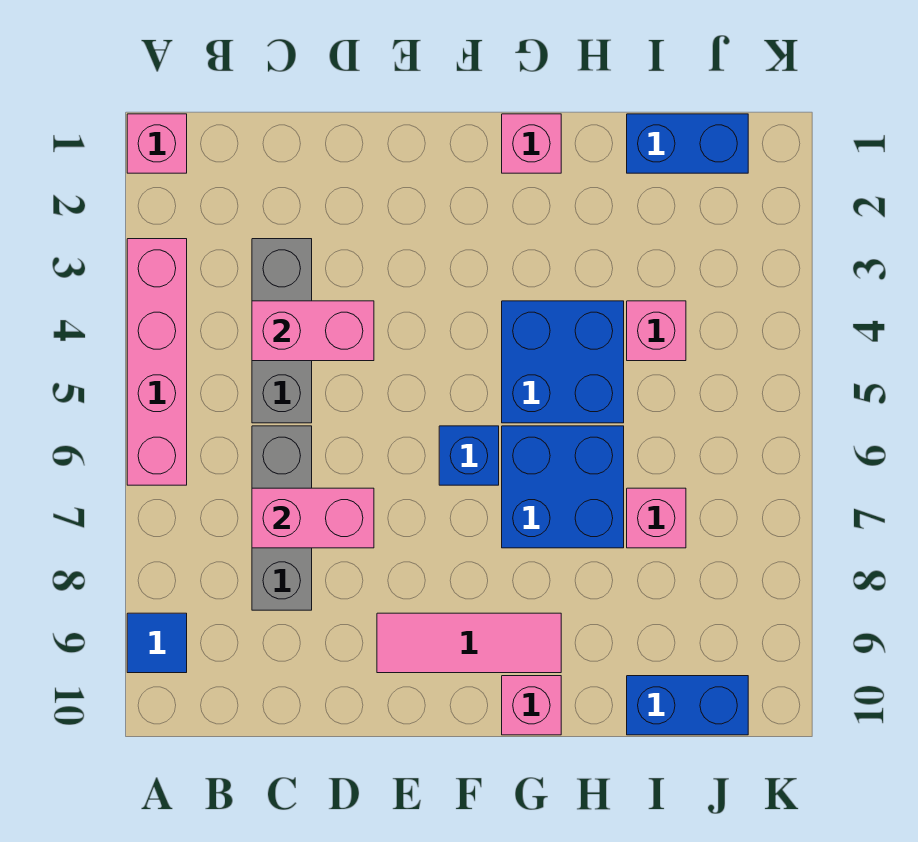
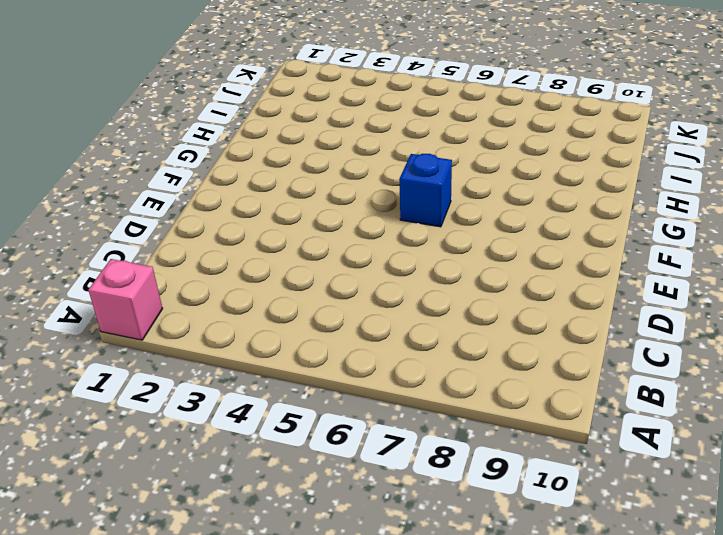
none -> pink 1x4 brick [127,239,187,485]
none -> blue 1x1 tile [127,613,187,673]
none -> grey 1x3 brick [252,239,312,423]

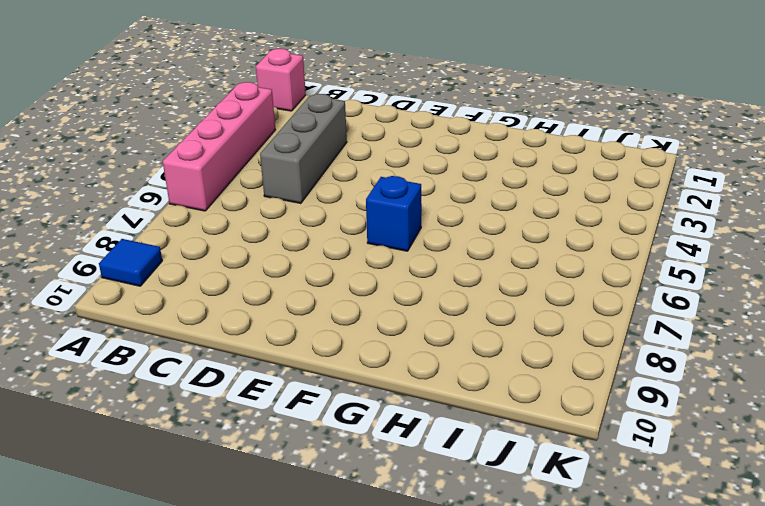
none -> grey 1x3 brick [252,426,312,610]
none -> pink 1x3 tile [377,613,561,673]
none -> pink 1x1 brick [502,114,561,173]

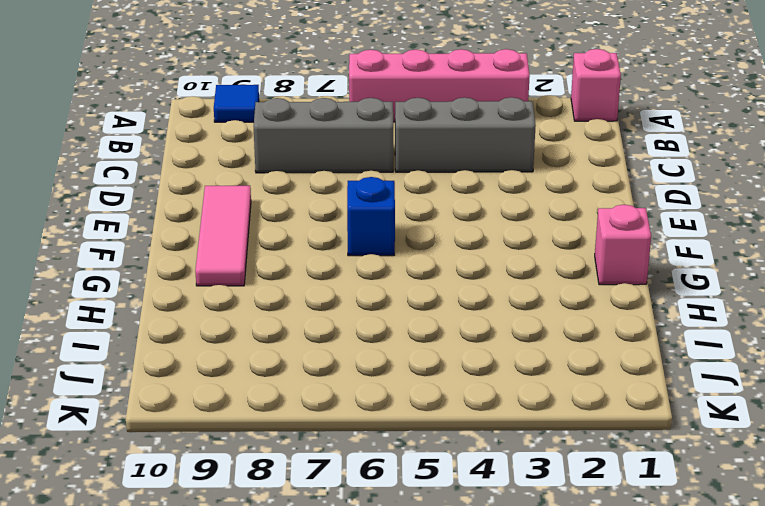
none -> blue 2x2 brick [502,301,624,423]
none -> blue 2x2 brick [502,426,624,548]
none -> pink 1x1 brick [502,676,561,735]

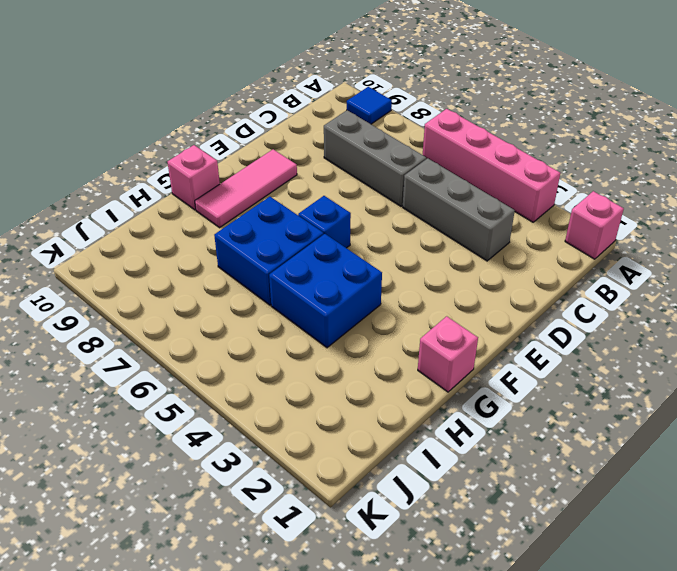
none -> blue 1x2 brick [627,114,748,173]
none -> pink 1x1 brick [627,301,686,361]
none -> pink 1x1 brick [627,488,686,548]

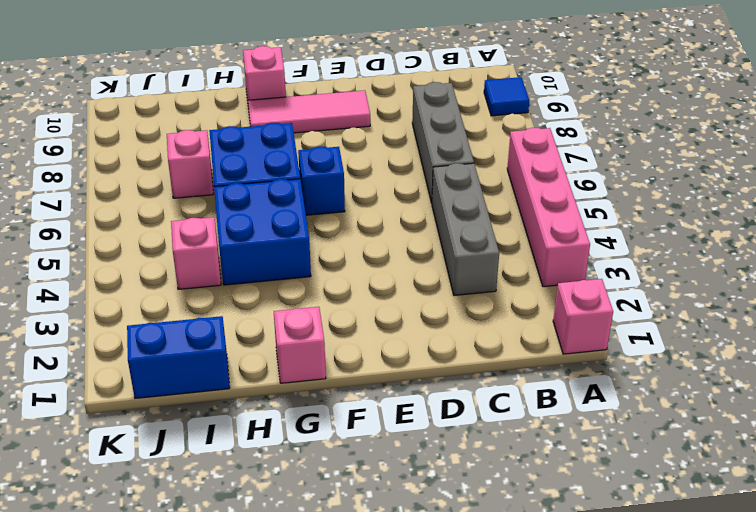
none -> blue 1x2 brick [627,676,748,735]
none -> pink 1x2 brick [252,301,374,361]
none -> pink 1x2 brick [252,488,374,548]

